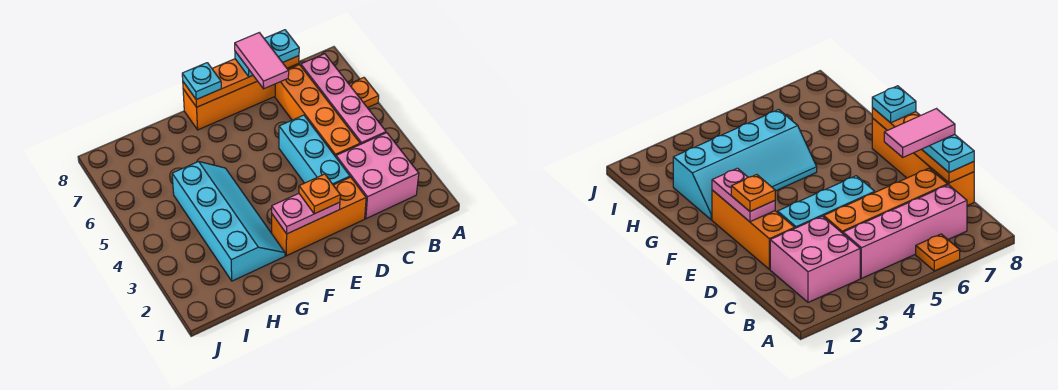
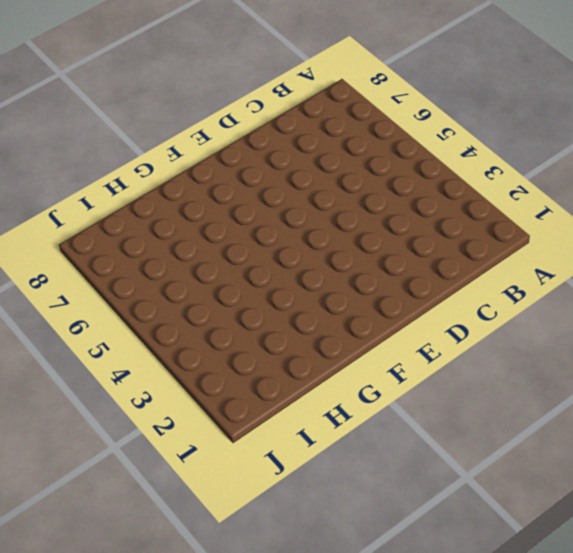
none -> orange 1x1 plate [349,78,379,108]
none -> pink 2x2 brick [336,133,419,219]
none -> pink 1x4 brick [301,54,386,144]

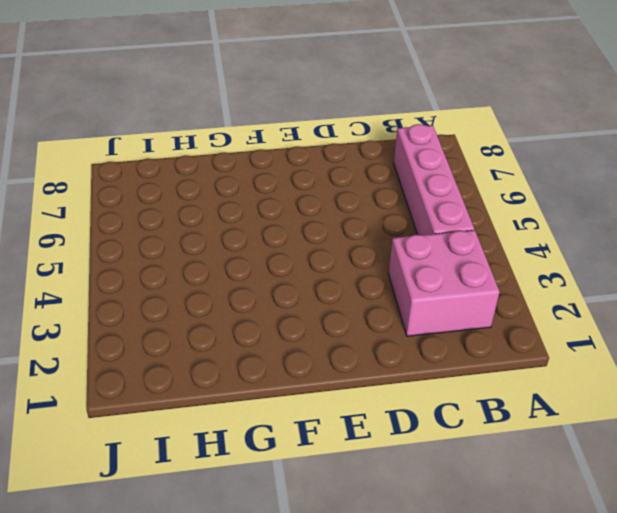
none -> orange 1x1 plate [349,78,379,108]
none -> orange 1x4 brick [275,65,360,157]
none -> orange 1x4 brick [183,64,299,130]

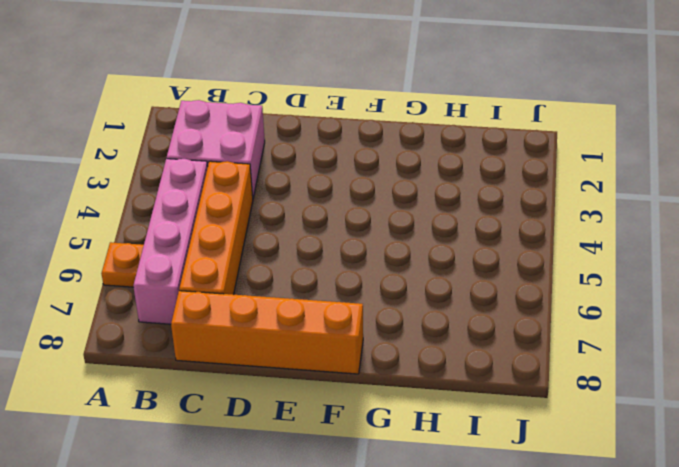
none -> orange 1x3 brick [272,177,366,256]
none -> cyan 1x3 brick [279,115,350,185]
none -> cyan 2x4 slope [172,162,285,281]

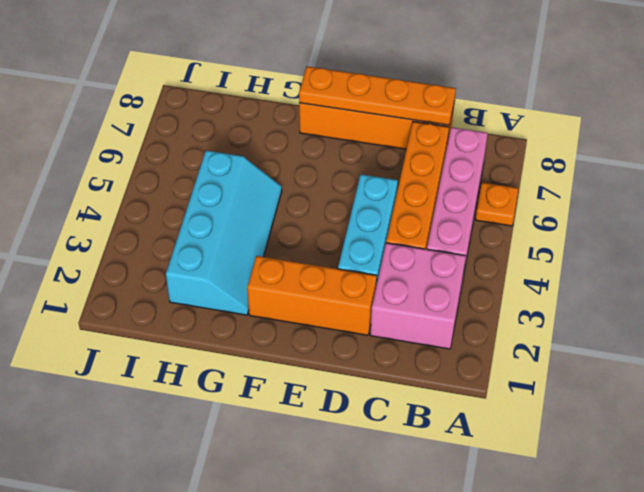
none -> pink 1x2 plate [272,194,340,234]
none -> cyan 1x2 plate [235,30,299,77]
none -> orange 1x1 plate [299,174,340,214]

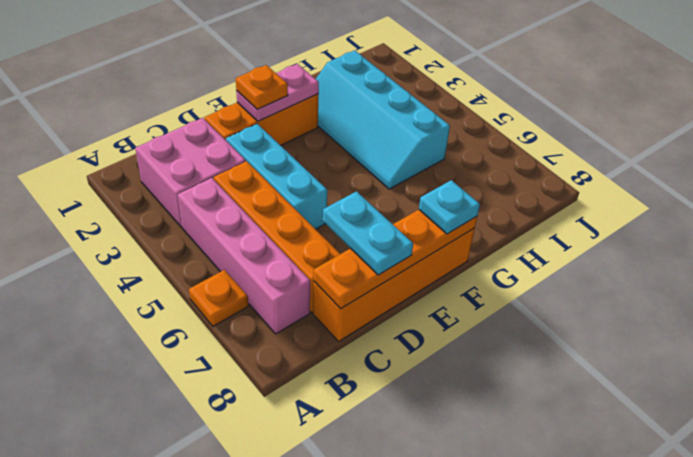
cyan 1x2 plate [323,191,413,275] -> cyan 1x2 plate turned to [235,30,299,77]
none -> pink 1x2 tile [235,33,289,89]

